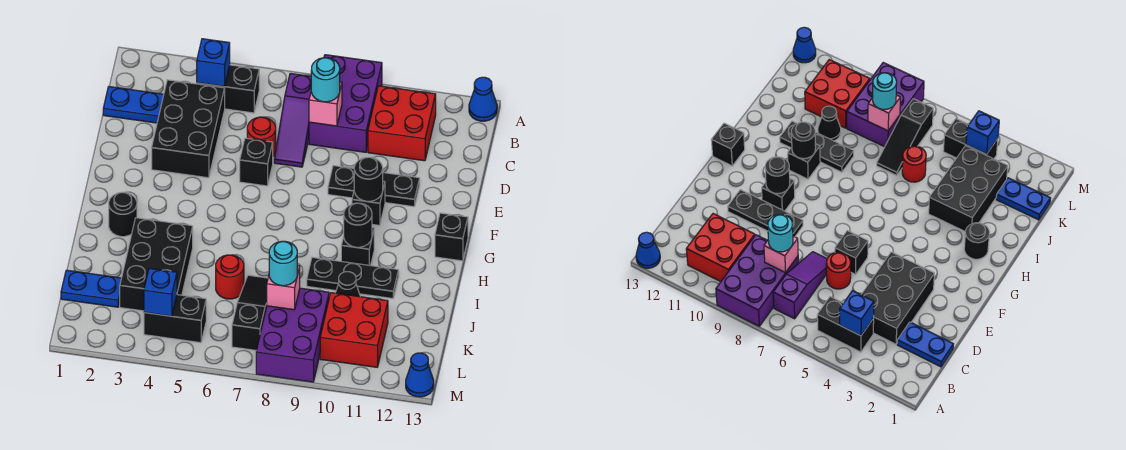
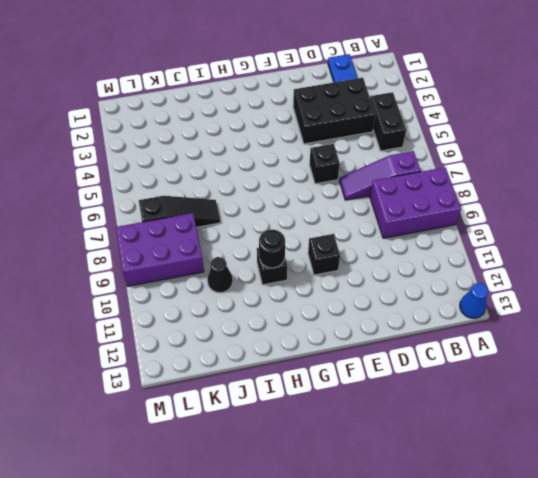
none -> red 2x2 brick [368,86,436,161]
none -> red 1x1 round brick [247,117,276,156]
none -> black 1x3 plate [328,166,420,207]
none -> black 1x1 brick [435,213,468,261]

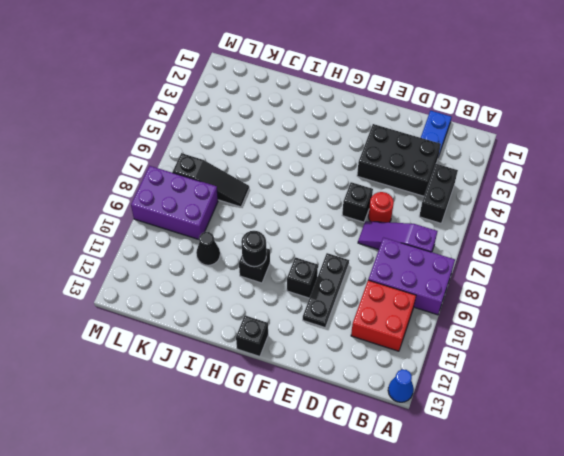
none -> black 1x1 round brick [109,192,137,237]
none -> black 2x3 brick [120,218,193,311]
none -> black 1x3 plate [307,257,399,298]
none -> red 1x1 round brick [216,255,244,299]

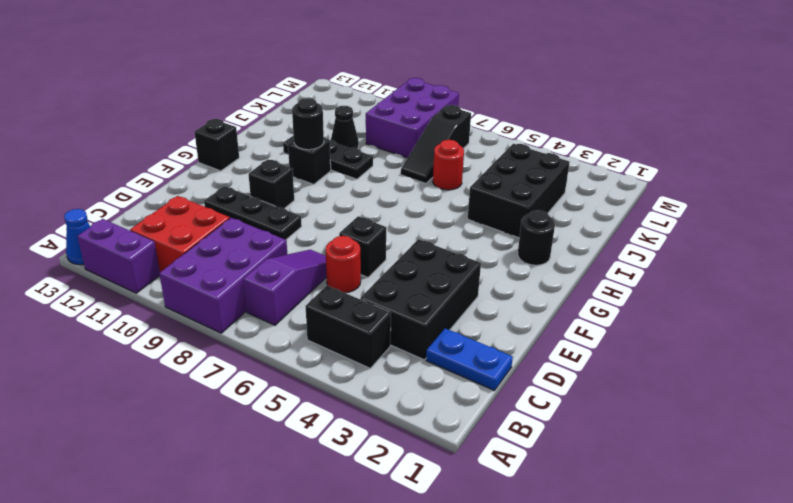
purple 1x2 brick [77,219,160,293] -> none
none -> blue 1x2 plate [61,270,121,307]
none -> red 2x2 brick [320,293,388,367]
none -> black 1x2 brick [144,295,206,343]
none -> blue 1x1 cone [406,353,434,397]

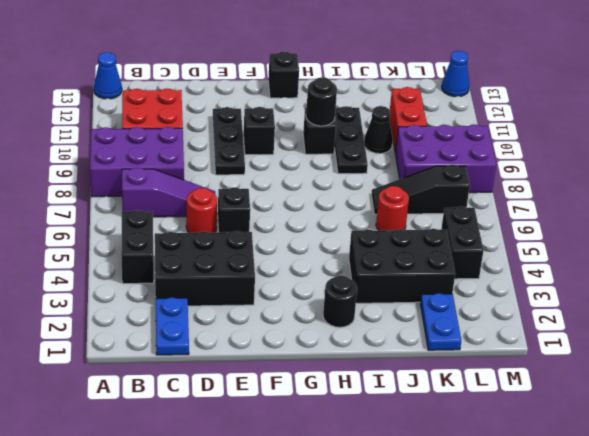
red 1x2 brick [389,87,427,153] -> red 2x2 brick [320,293,388,367]
none -> blue 1x1 brick [197,39,230,87]
none -> pink 1x1 brick [309,82,342,126]
none -> black 1x1 round brick [354,157,383,201]
none -> pink 1x1 brick [267,265,300,310]

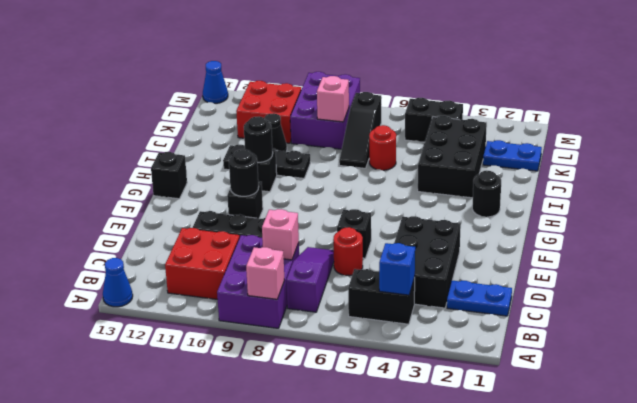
pink 1x1 brick [246,247,284,299] -> none
none -> blue 1x1 brick [144,268,177,316]
none -> cyan 1x1 round brick [311,58,340,102]
none -> cyan 1x1 round brick [269,241,297,286]

